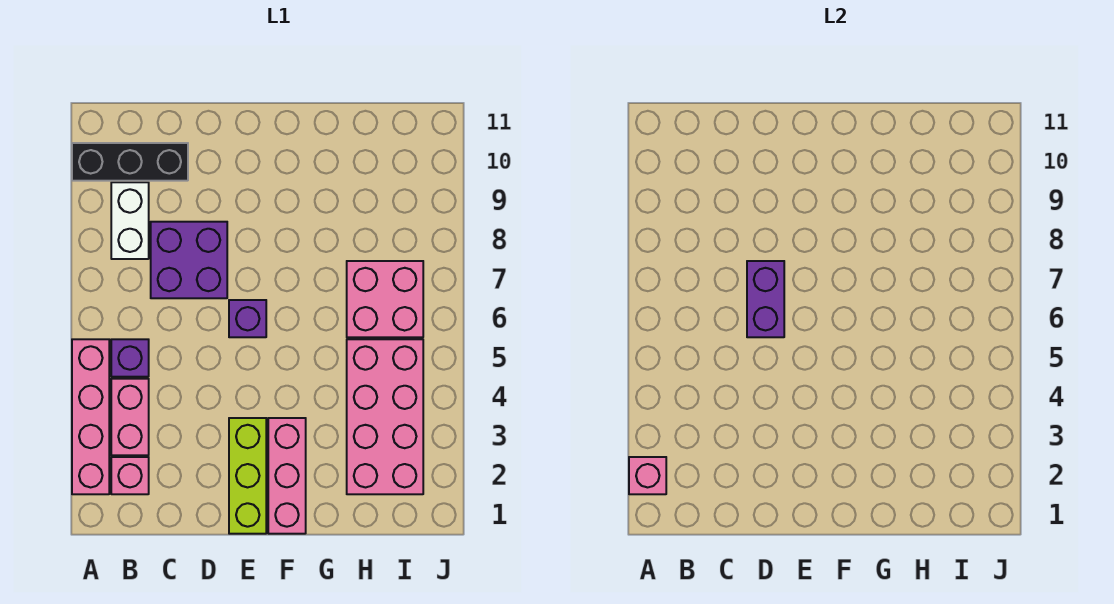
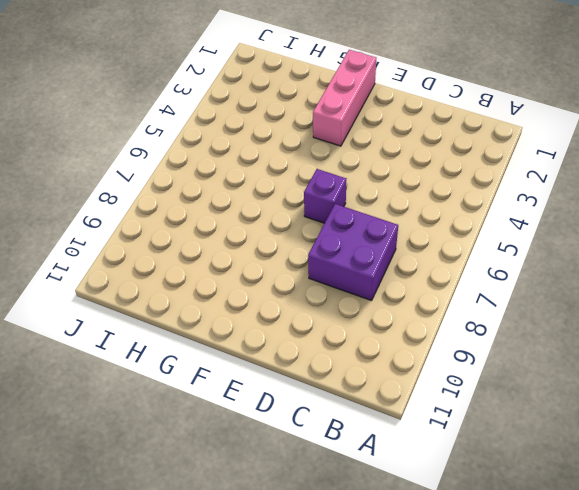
none -> pink 1x4 brick [72,339,109,494]
none -> black 1x3 brick [72,143,188,181]
none -> pink 1x1 brick [111,457,149,494]

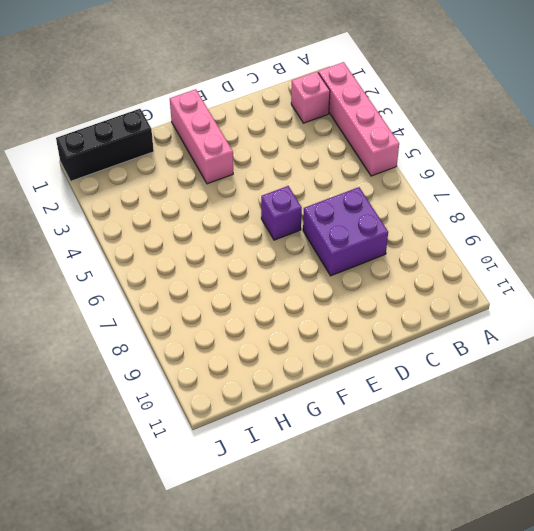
black 1x3 brick [56,109,154,181] -> black 1x3 brick moved to [72,143,188,181]
none -> pink 1x2 brick [111,379,149,455]
none -> purple 1x1 brick [111,339,149,377]
none -> white 1x2 brick [111,182,149,259]

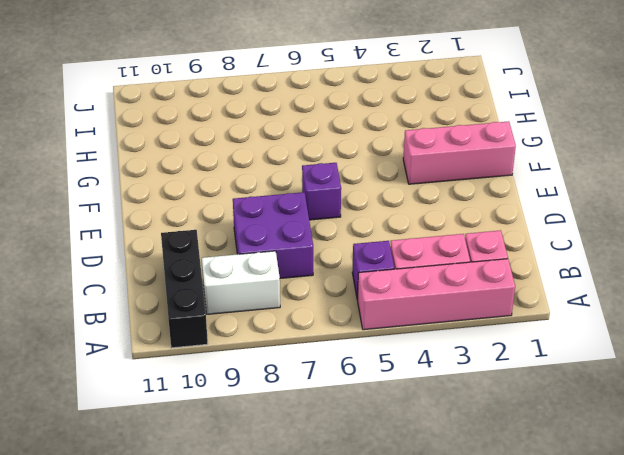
none -> lime 1x3 brick [229,418,266,534]
none -> pink 2x4 brick [347,339,423,494]
none -> pink 2x2 brick [347,261,423,337]

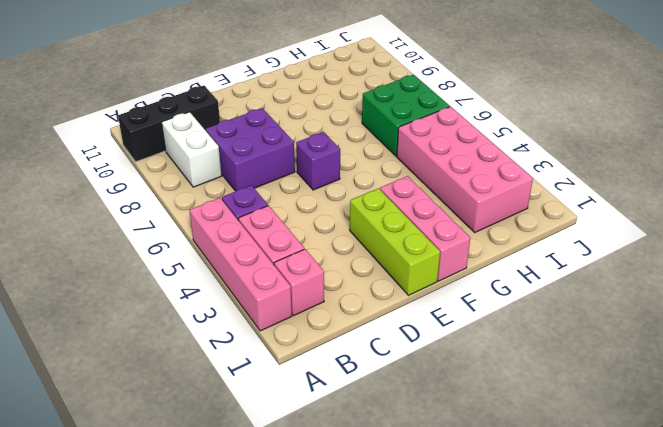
green 2x2 brick [362,74,450,156] -> pink 2x2 brick [347,261,423,337]
none -> pink 1x1 brick [629,457,666,494]
none -> purple 1x2 brick [747,261,784,337]

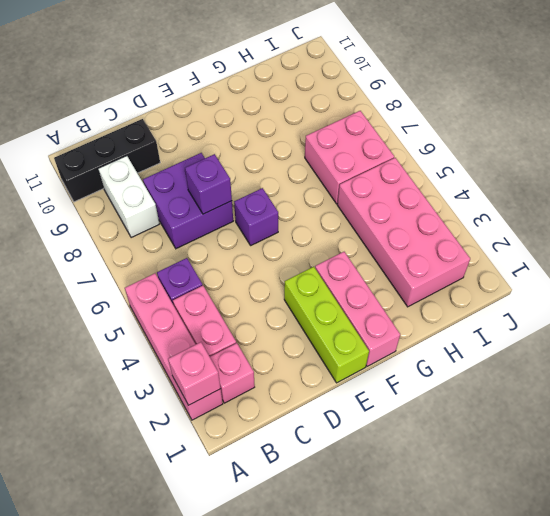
purple 1x1 brick [185,154,232,214] -> purple 1x2 brick [747,261,784,337]

